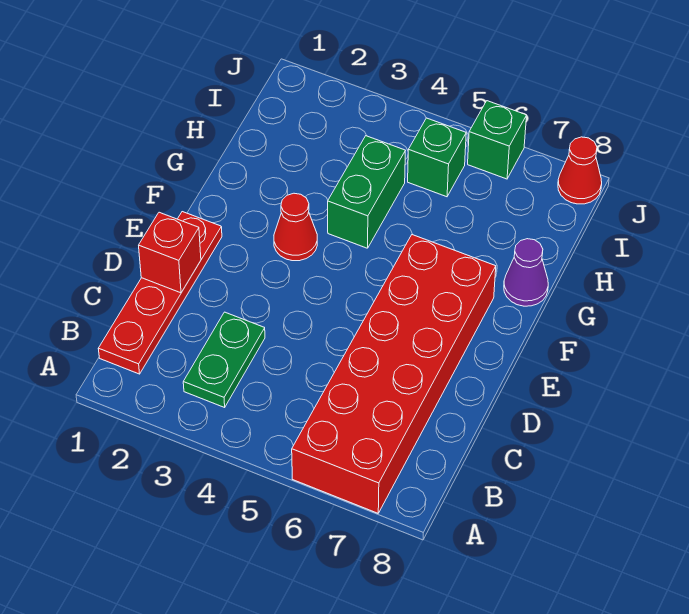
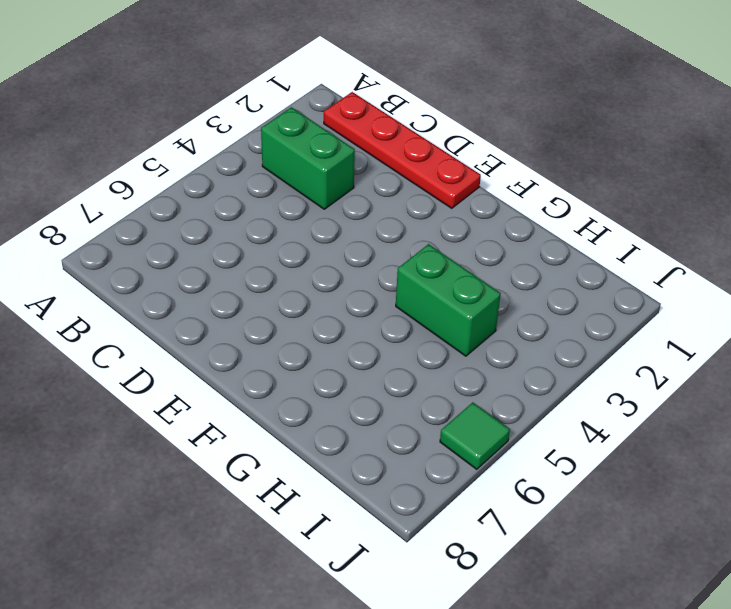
green 1x2 brick [261,107,355,209] -> green 1x2 plate [183,312,265,407]
green 1x1 tile [440,402,510,469] -> green 1x1 brick [468,101,527,179]
none -> red 2x6 brick [292,235,496,513]
none -> red 1x1 cone [274,193,317,261]

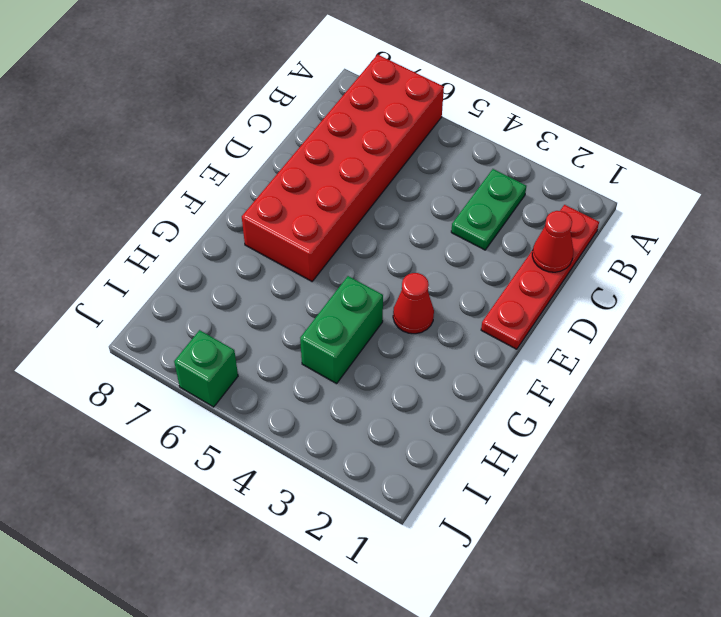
red 1x1 cone [532,211,573,272] -> red 1x1 cone moved to [558,137,602,204]
none -> purple 1x1 cone [504,239,548,306]
none -> green 1x1 brick [408,118,466,197]

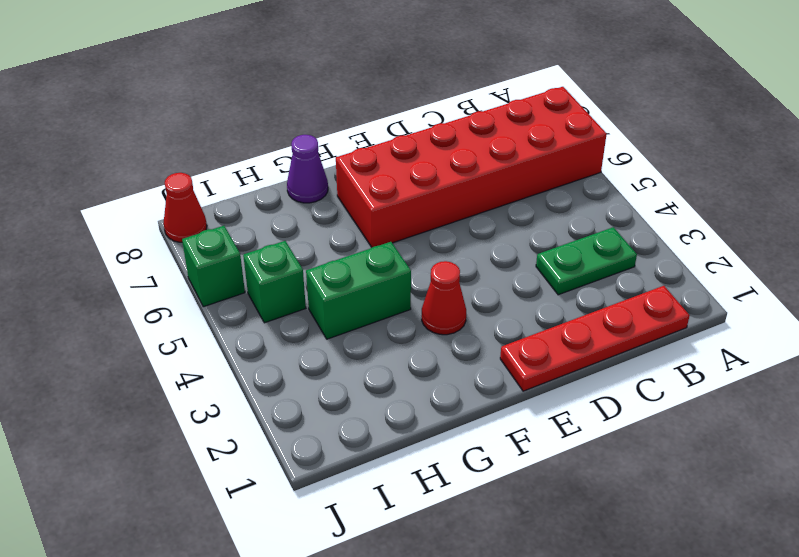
none -> red 1x1 brick [139,212,201,293]

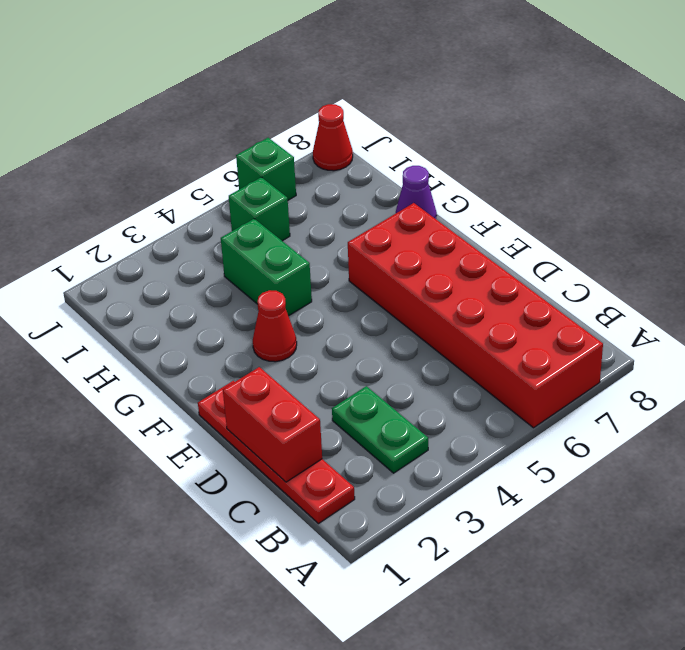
red 1x2 brick [223,367,322,482] -> red 1x1 brick [139,212,201,293]

